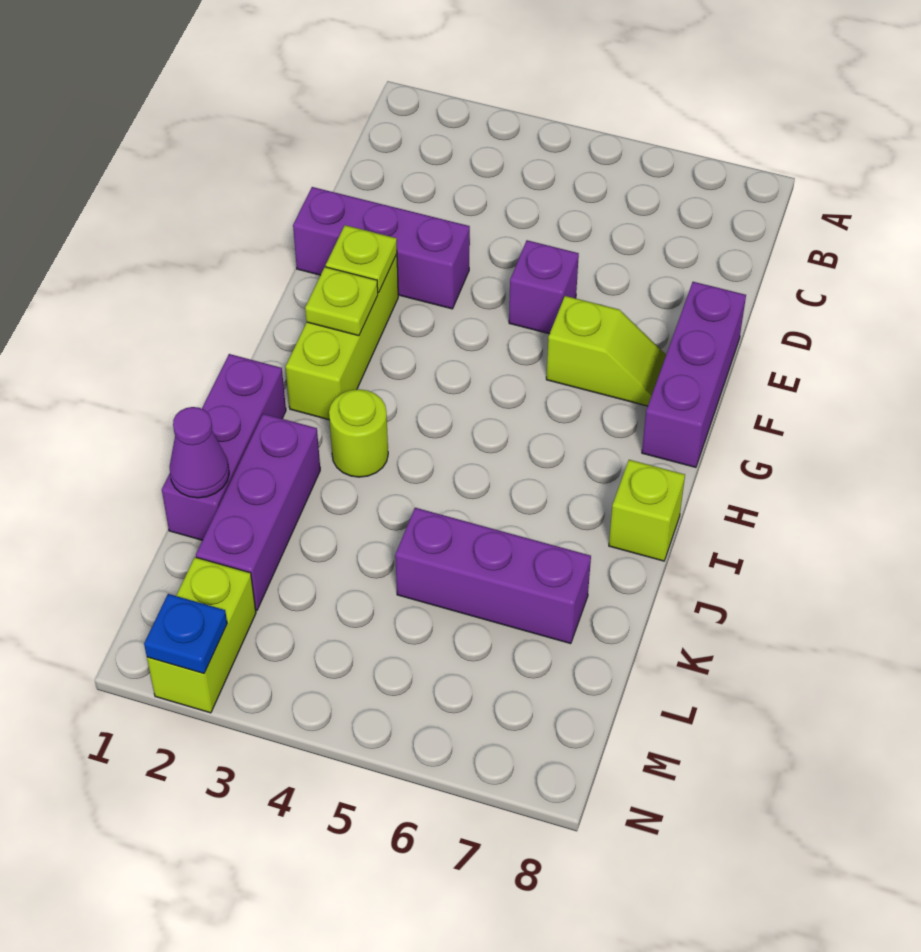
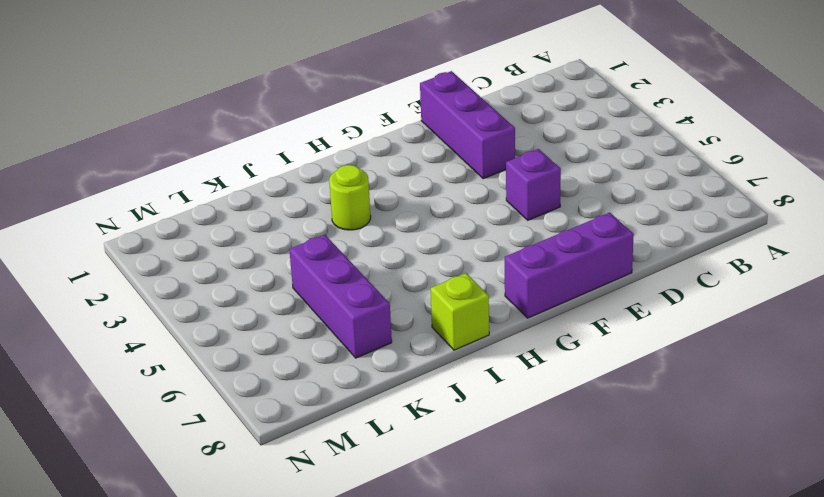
none -> lime 1x3 brick [286,254,398,420]
none -> lime 1x2 slope [546,296,666,406]
none -> purple 1x3 brick [162,354,286,540]

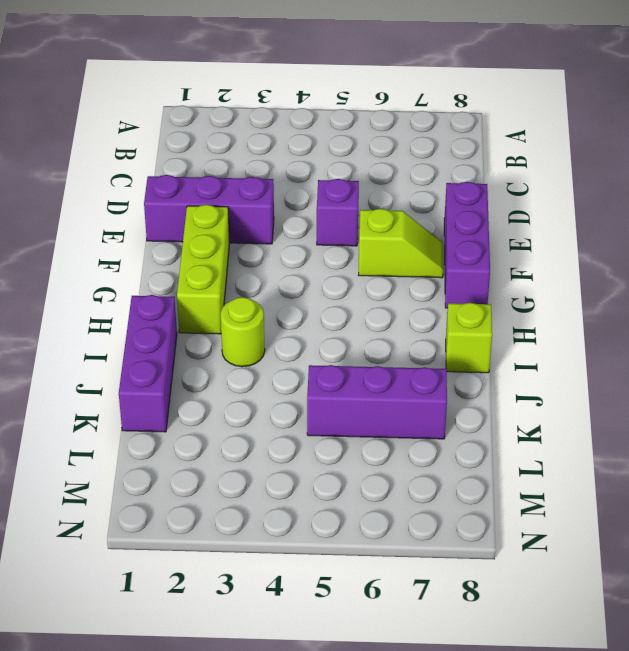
none -> purple 1x3 brick [196,414,320,611]
none -> lime 1x2 brick [147,557,256,713]
none -> lime 1x1 plate [326,225,397,293]

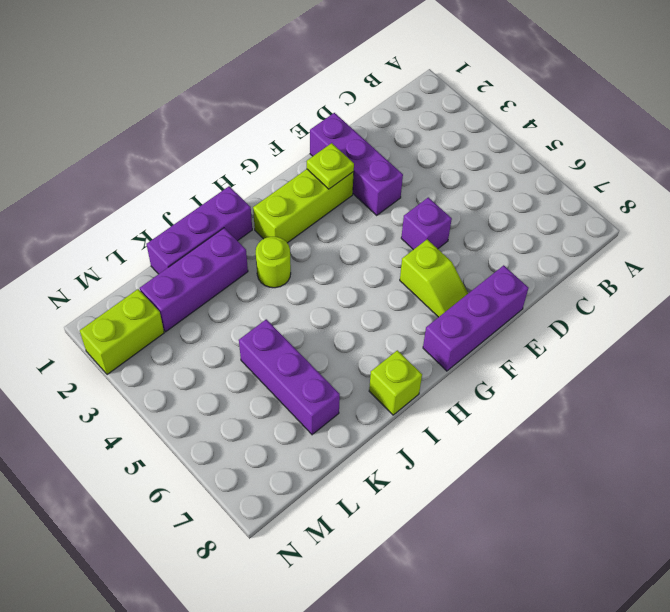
none -> lime 1x1 plate [305,267,378,336]
none -> purple 1x1 cone [169,407,229,498]
none -> blue 1x1 plate [144,594,227,673]

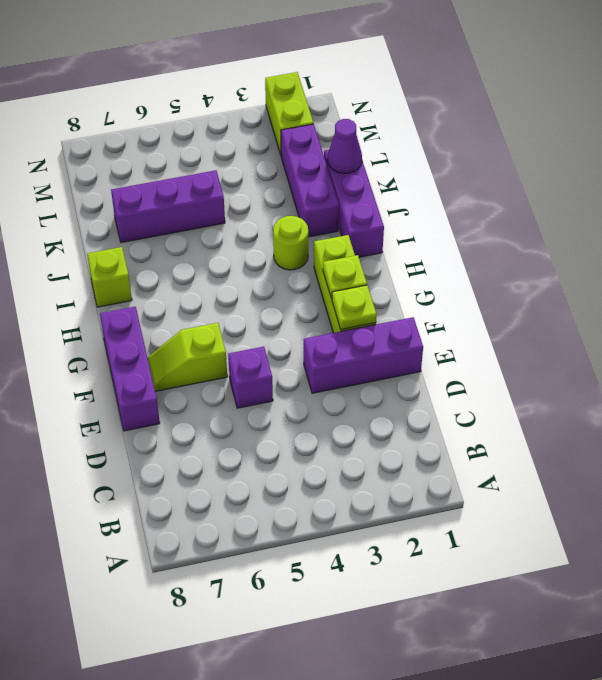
none -> blue 1x1 plate [144,594,227,673]

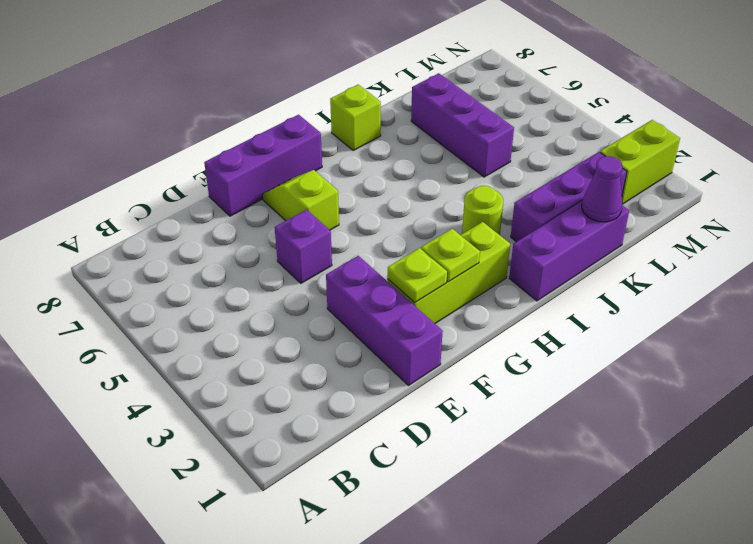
none -> blue 1x1 plate [144,594,227,673]

